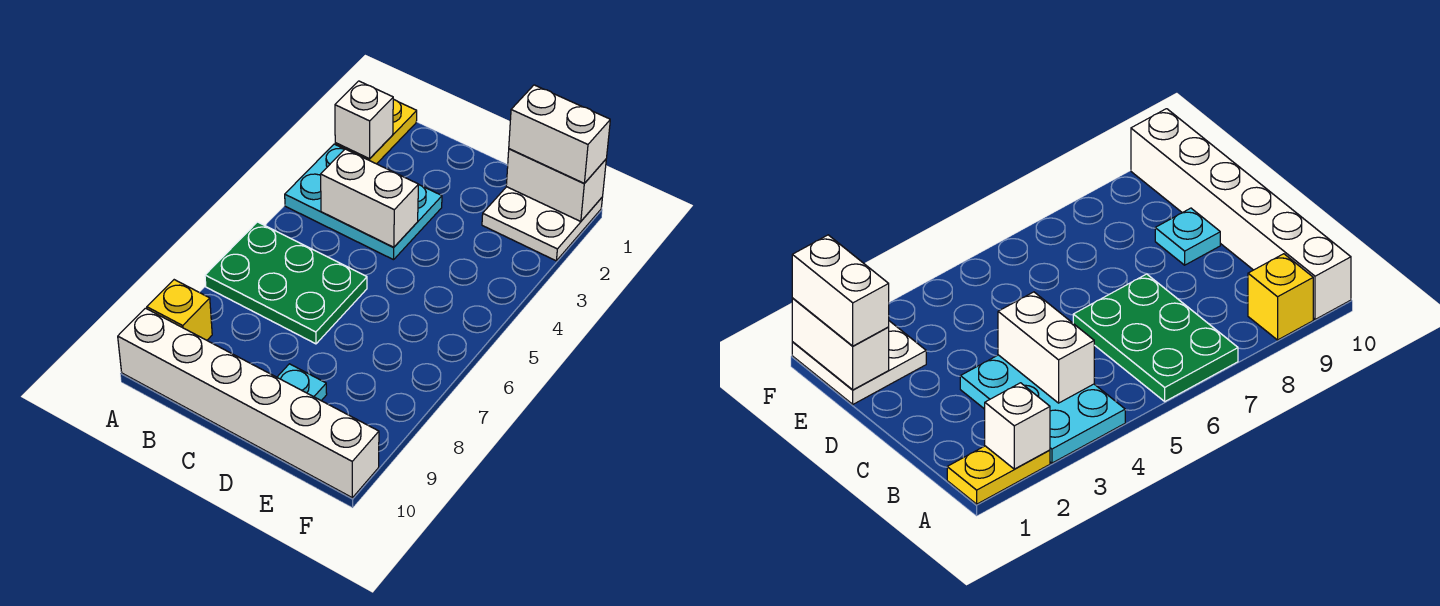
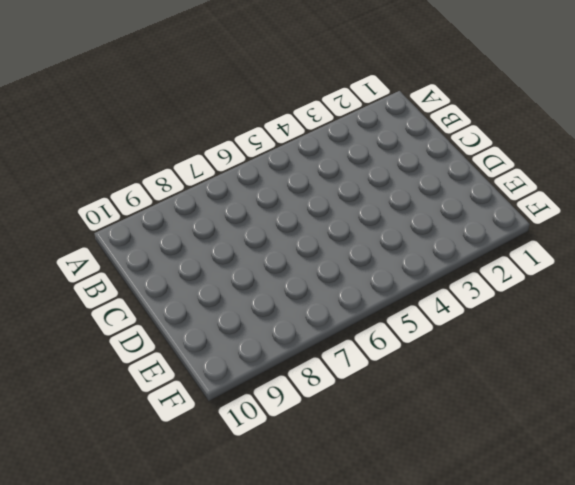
none -> yellow 1x2 plate [335,99,417,164]
none -> cyan 2x3 plate [285,144,442,260]

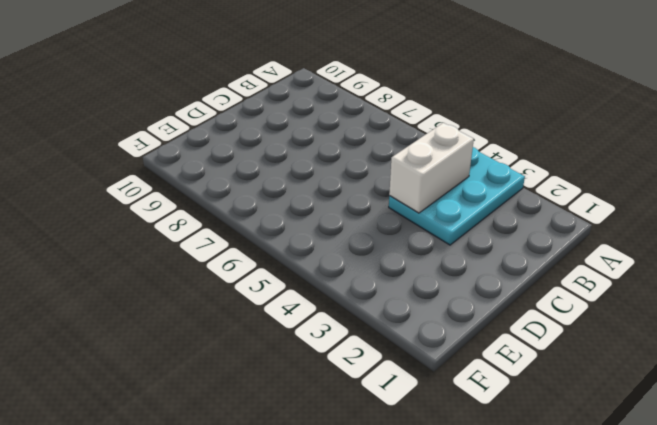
none -> yellow 1x2 plate [335,99,417,164]
none -> green 2x3 plate [205,222,367,344]

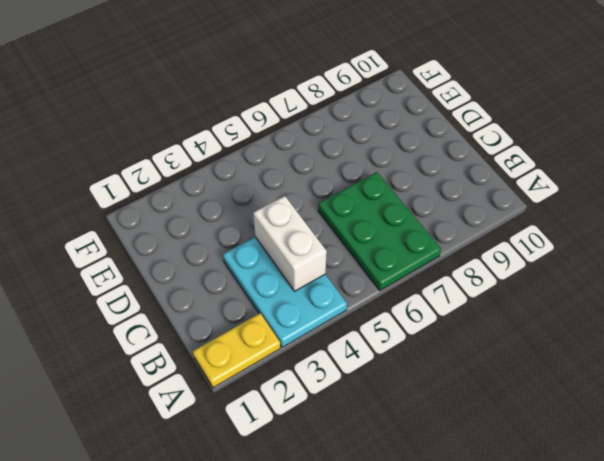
none -> yellow 1x1 brick [147,280,212,340]
none -> white 1x6 brick [118,308,379,498]

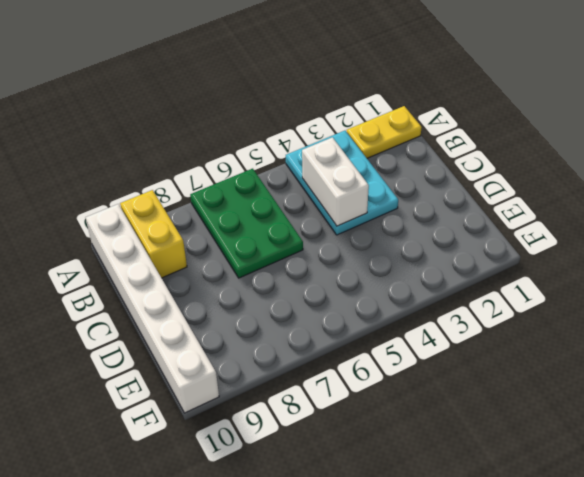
yellow 1x2 brick [120,190,187,278] -> yellow 1x1 brick [147,280,212,340]
none -> cyan 1x1 plate [277,364,327,401]
none -> white 2x2 plate [482,187,602,261]

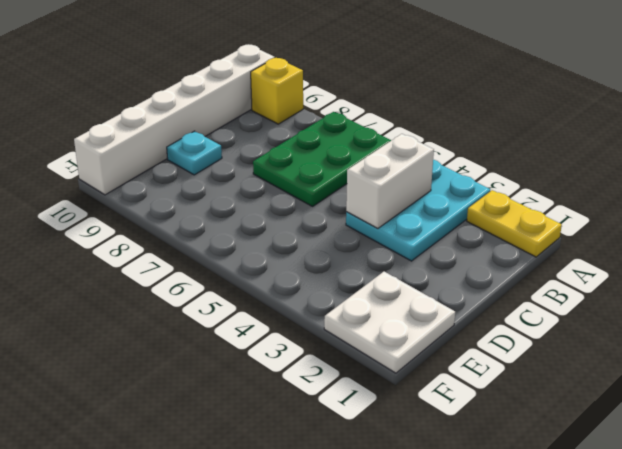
none -> white 1x1 brick [335,81,393,159]
none -> white 1x2 brick [506,149,606,222]

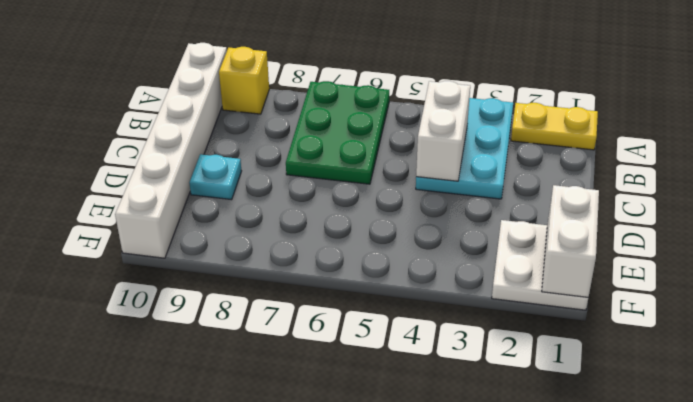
none -> white 1x1 brick [335,81,393,159]
none -> white 1x2 brick [509,85,610,183]

